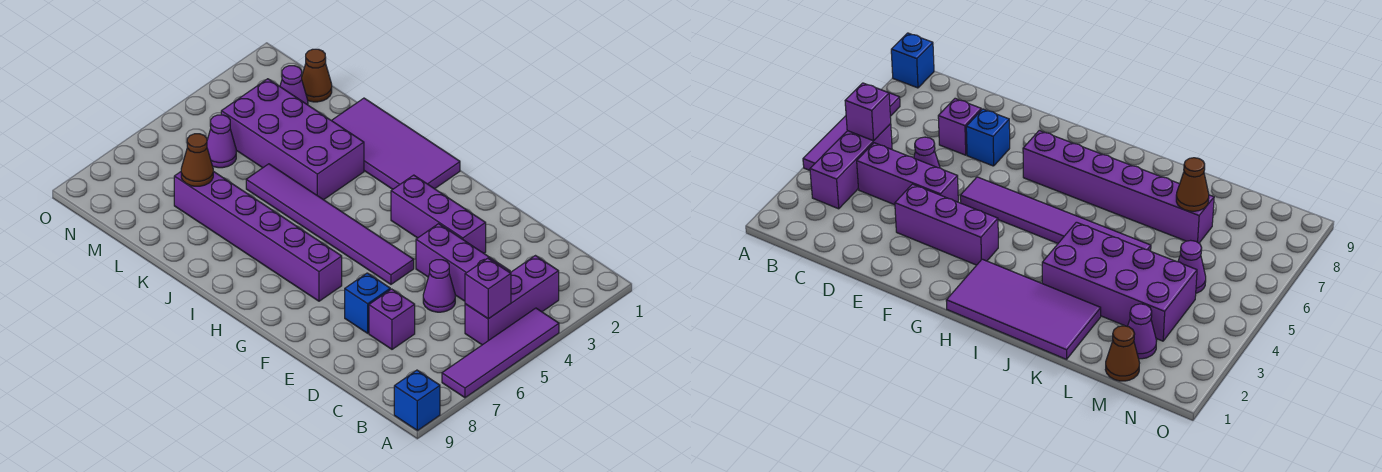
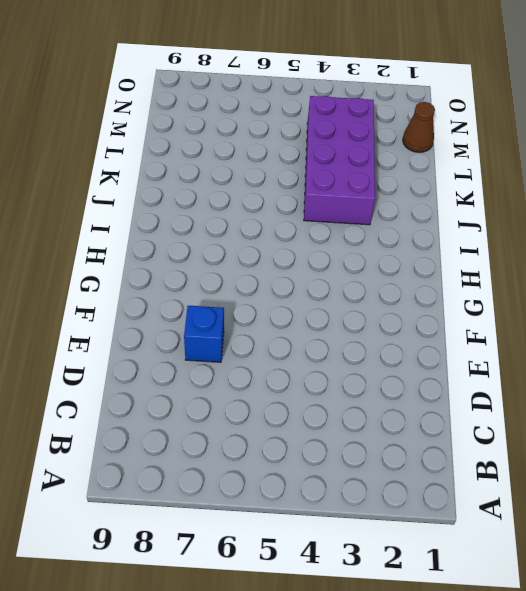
none -> purple 1x4 tile [442,308,559,398]
none -> blue 1x1 brick [394,370,440,431]
none -> purple 1x3 brick [465,256,559,345]

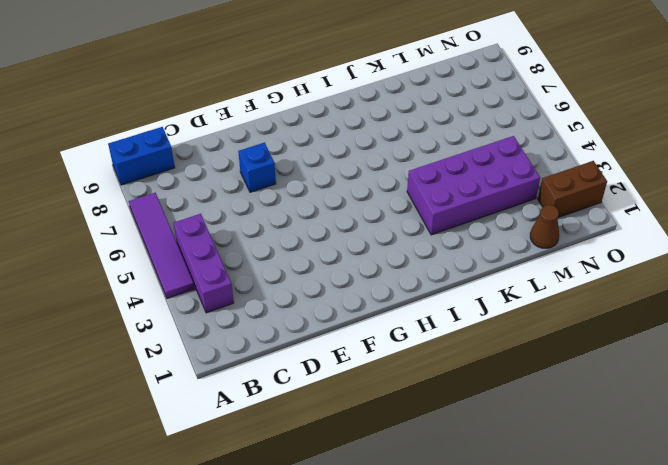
blue 1x2 brick [108,127,175,185] -> blue 1x1 brick [394,370,440,431]
brown 1x2 brick [538,161,607,217] -> none
none -> purple 1x3 brick [416,224,510,301]
none -> purple 1x1 cone [423,260,455,312]
none -> purple 1x1 brick [369,289,415,349]

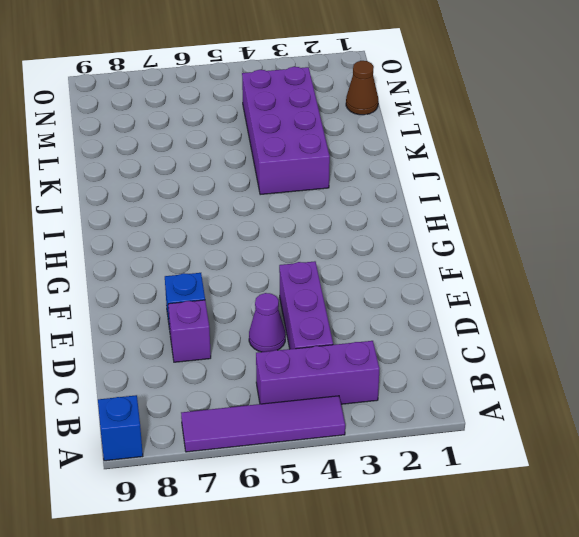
none -> purple 1x3 brick [391,175,486,253]
none -> purple 1x6 tile [246,164,414,284]
none -> purple 1x6 brick [174,171,342,301]

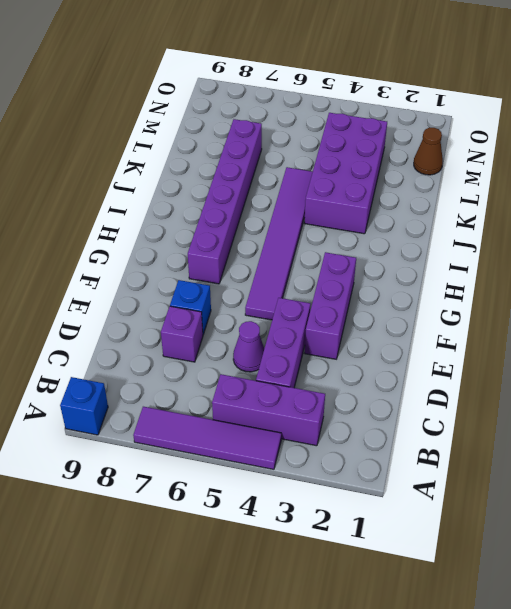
none -> purple 2x4 tile [331,98,460,189]
none -> purple 1x1 cone [280,66,308,105]
none -> purple 1x1 cone [207,115,236,168]

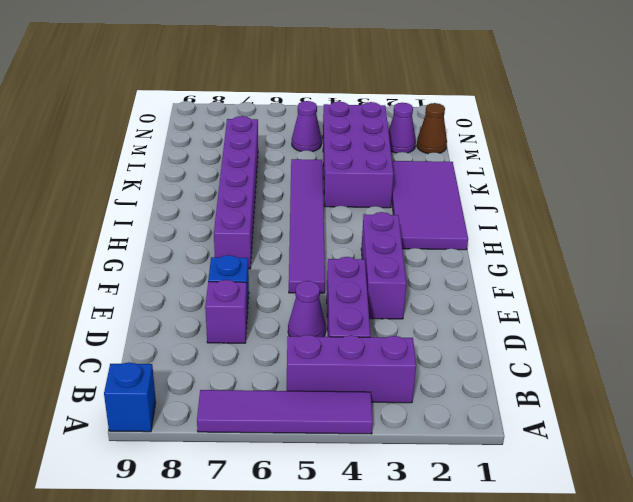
none -> purple 1x1 brick [465,258,511,319]
none -> brown 1x1 cone [181,134,213,186]

